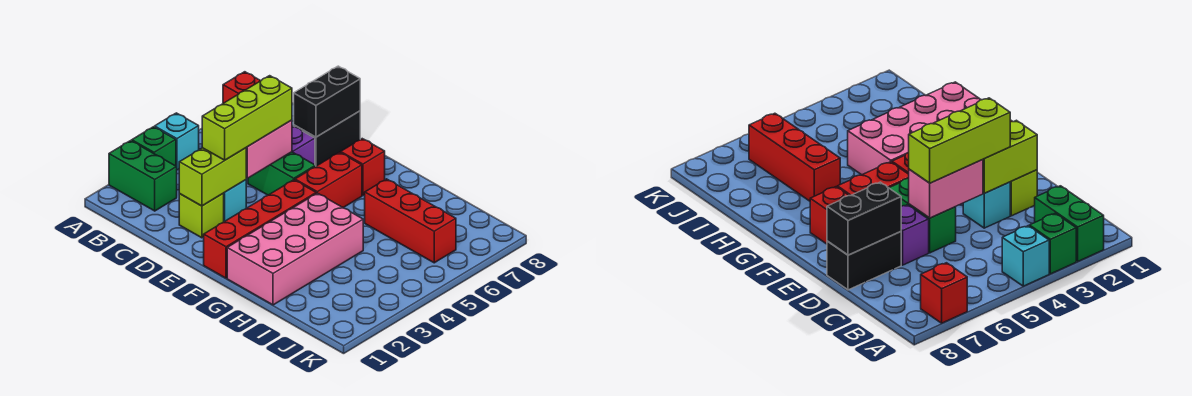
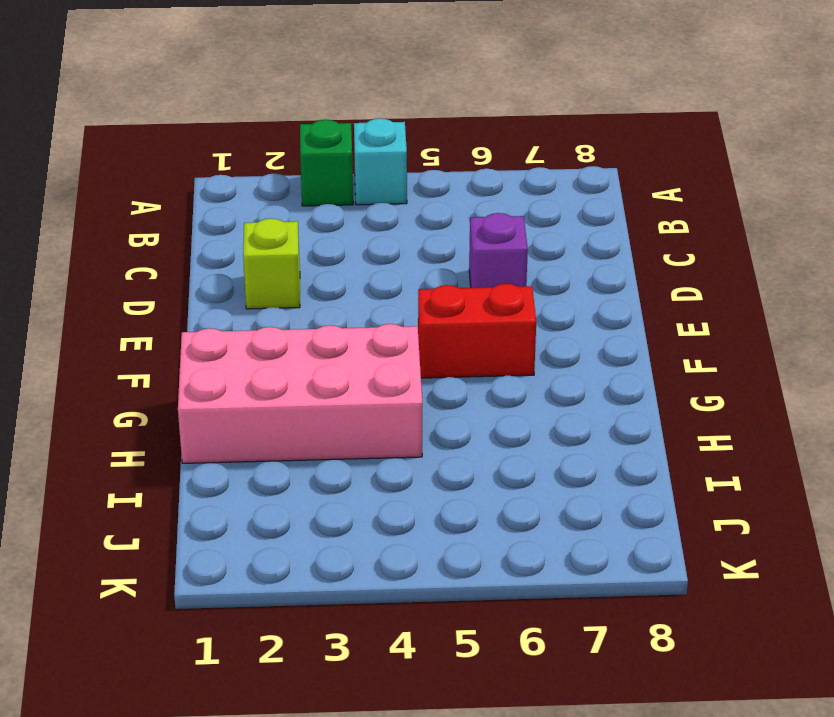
none -> green 1x2 brick [109,141,177,211]
none -> red 1x1 brick [223,72,260,103]
none -> cyan 1x1 brick [223,180,246,222]

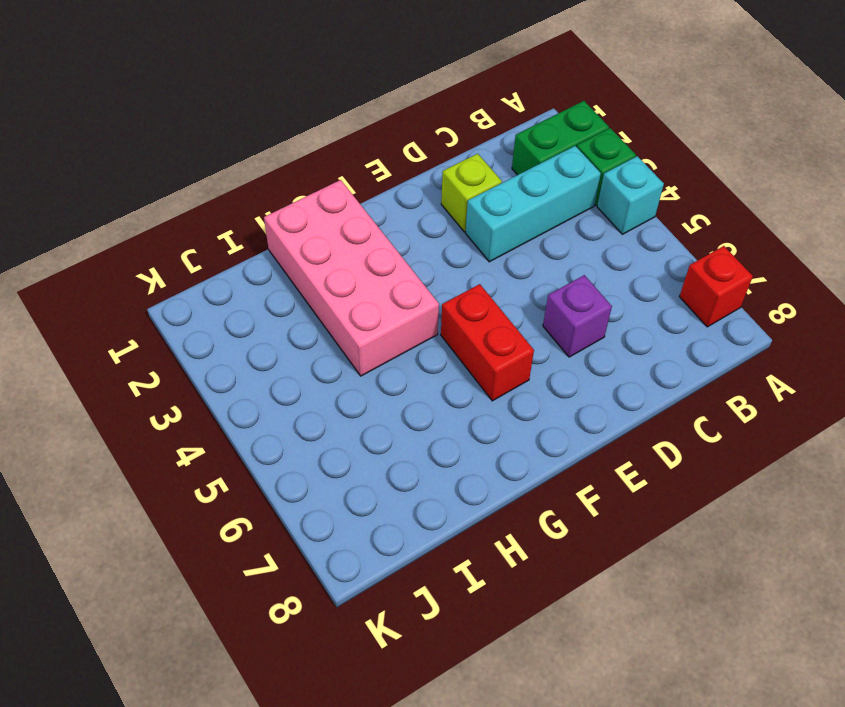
cyan 1x3 brick [466,146,601,262] -> cyan 1x1 brick [223,180,246,222]
none -> green 1x2 brick [248,152,316,195]
none -> black 1x2 brick [294,111,360,166]
none -> red 1x4 brick [204,180,316,278]

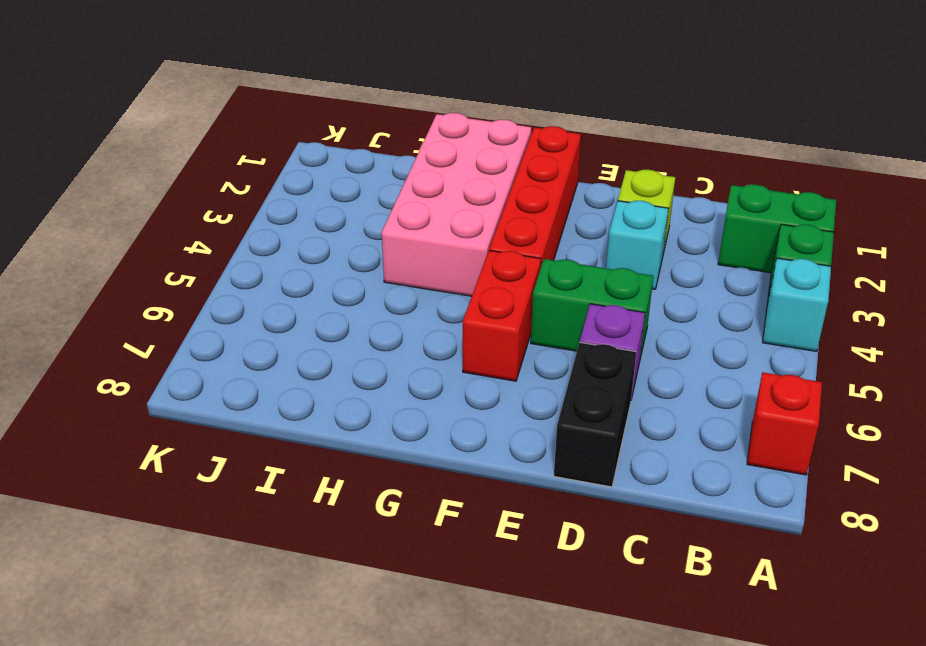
none -> red 1x1 brick [341,139,385,196]
none -> red 1x3 brick [365,179,456,263]
none -> lime 1x2 brick [179,148,246,206]

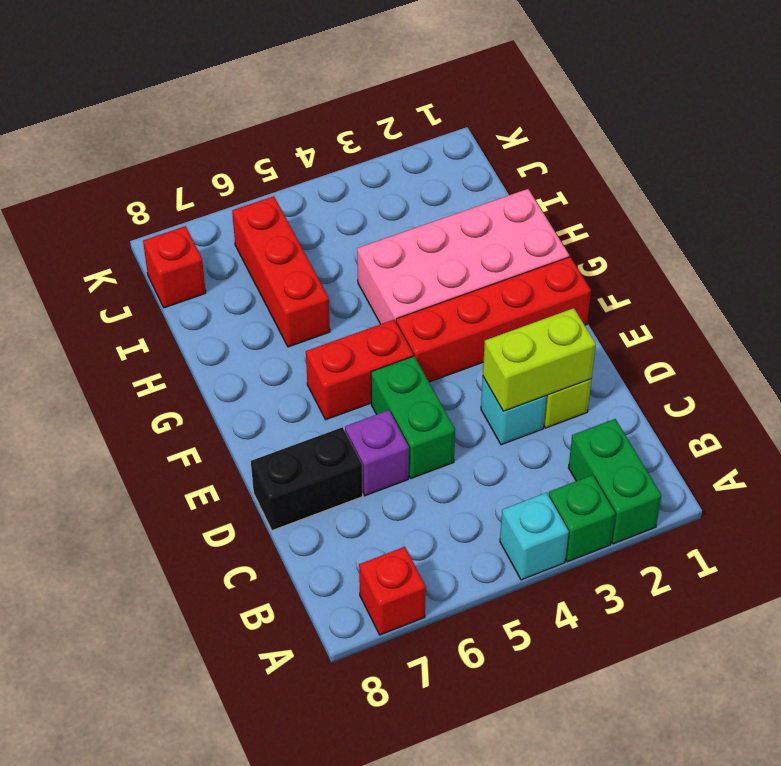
red 1x1 brick [143,226,206,308] -> red 1x1 brick moved to [341,139,385,196]
none -> pink 1x2 brick [246,120,292,178]
none -> black 1x2 brick [294,66,360,137]
none -> lime 1x3 brick [202,76,292,160]

